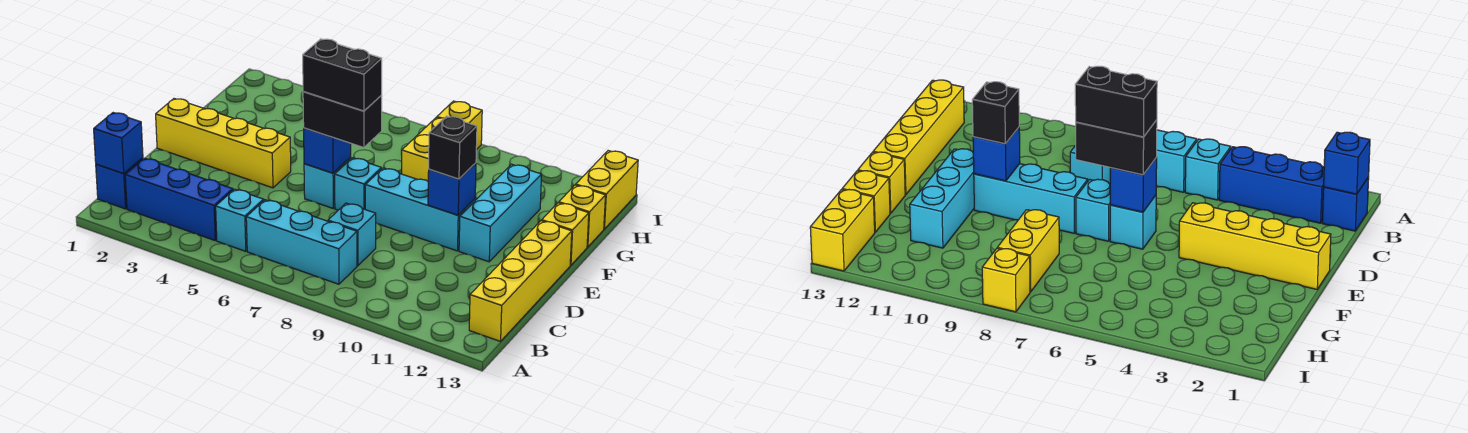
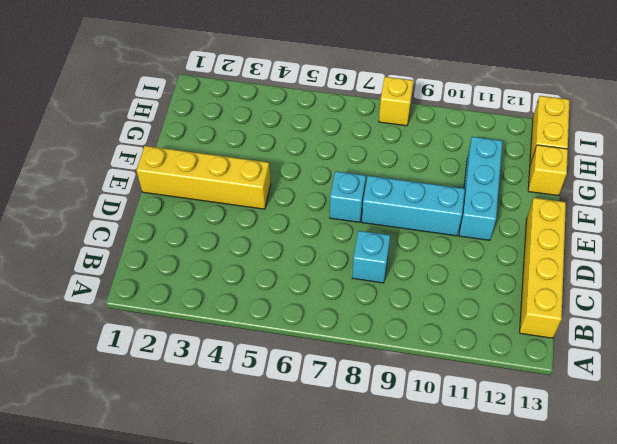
none -> blue 1x1 brick [96,158,143,209]
none -> blue 1x3 brick [125,158,233,240]
none -> cyan 1x1 brick [216,189,264,251]

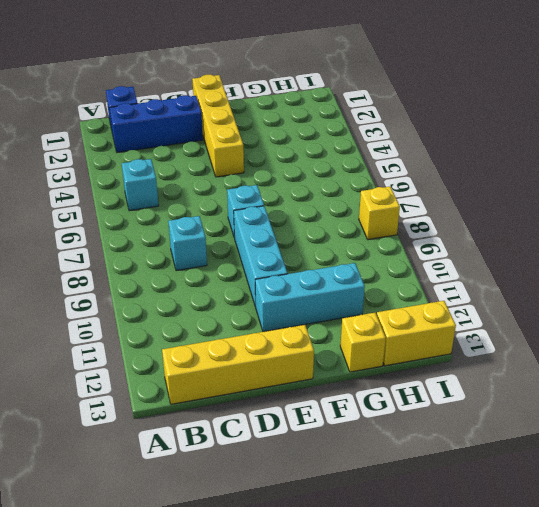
blue 1x3 brick [109,95,203,152] -> blue 1x3 brick turned to [125,158,233,240]
none -> cyan 1x3 brick [246,200,357,284]
none -> cyan 1x1 brick [304,157,351,208]
none -> yellow 1x1 brick [542,203,589,265]

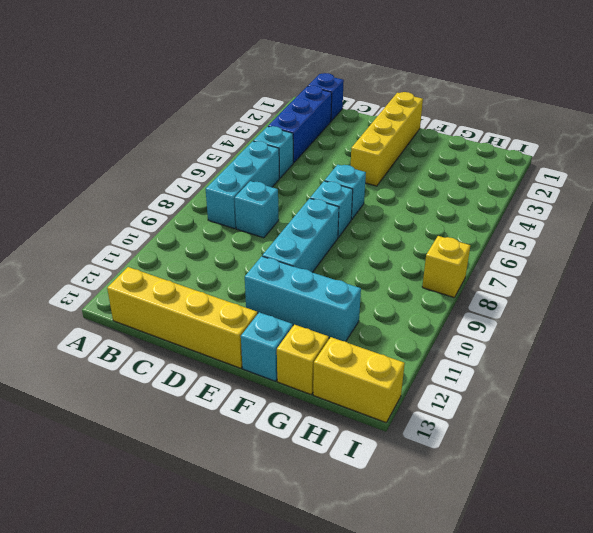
cyan 1x1 brick [241,312,293,381] -> yellow 1x1 brick [542,203,589,265]
none -> yellow 1x2 brick [402,117,444,181]
none -> blue 1x1 brick [94,113,143,173]
none -> blue 1x1 brick [304,128,351,173]

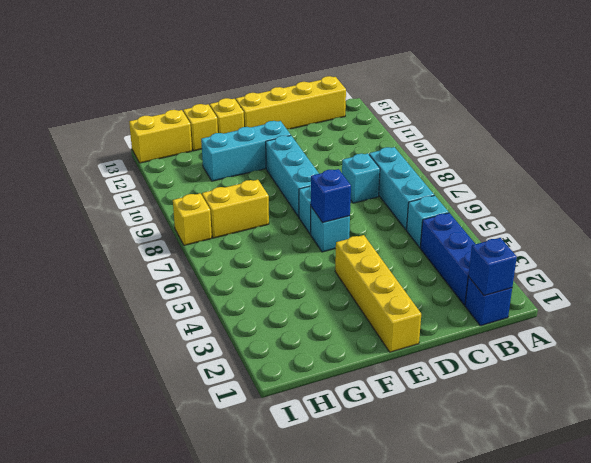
none -> blue 1x1 brick [428,163,476,215]
none -> black 1x2 brick [303,92,382,148]
none -> black 1x1 brick [429,116,477,179]

